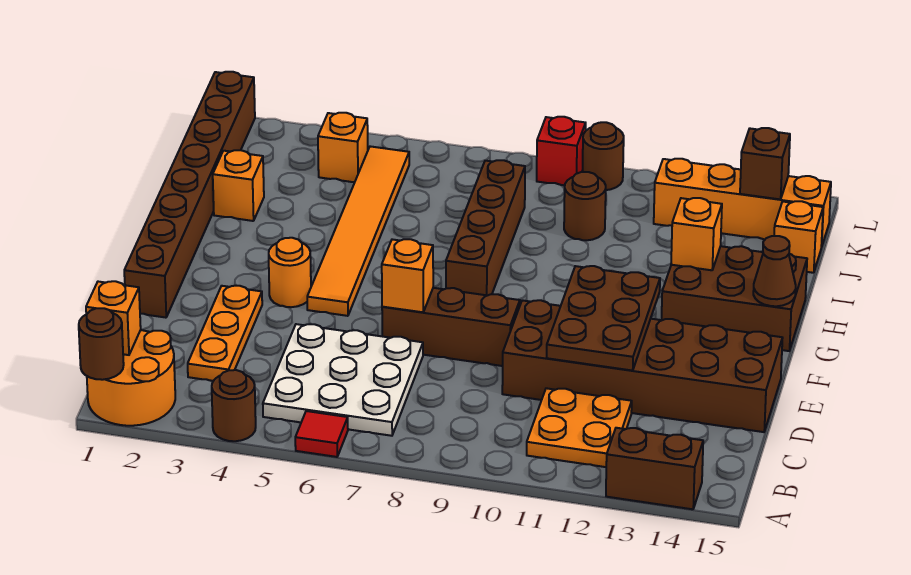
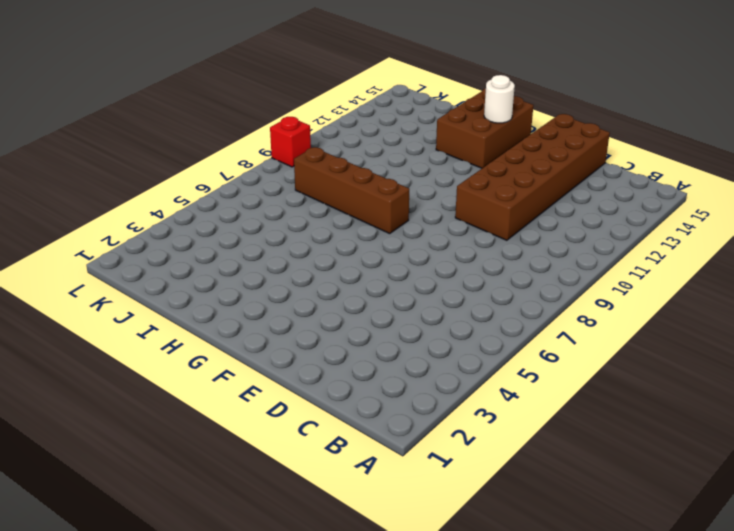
white 1x1 round brick [484,75,515,123] -> none
none -> orange 2x2 round brick [87,330,175,426]
none -> brown 1x1 round brick [212,370,256,441]
none -> red 1x1 tile [295,411,348,457]

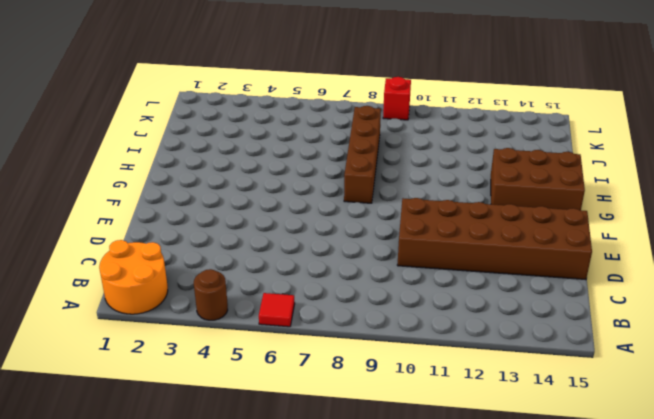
none -> brown 1x2 brick [606,428,703,509]
none -> white 3x3 plate [263,324,423,436]
none -> orange 2x2 plate [527,388,632,467]

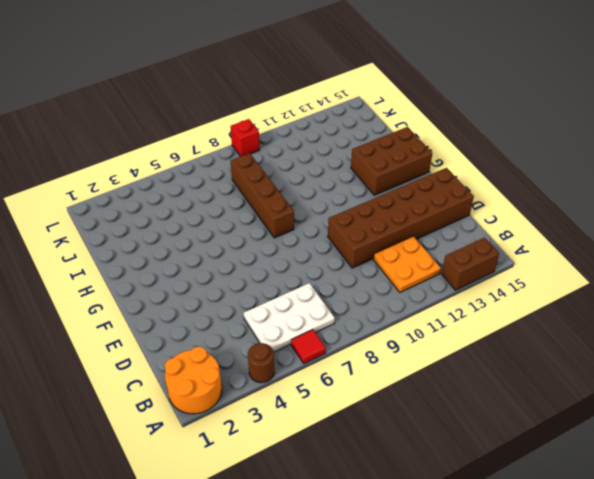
white 2x3 plate [244,283,335,352] -> white 3x3 plate [263,324,423,436]
none -> orange 1x3 plate [188,286,262,381]
none -> brown 1x8 brick [124,72,255,318]
none -> brown 1x3 brick [382,288,520,366]

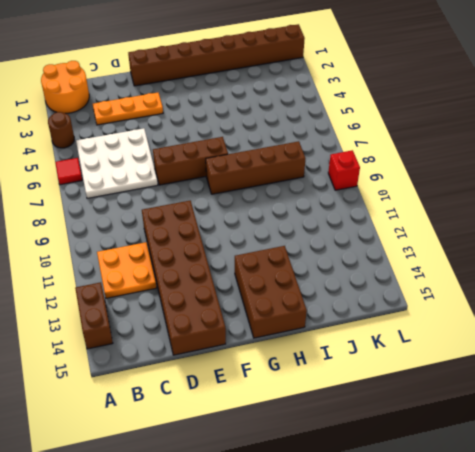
brown 1x3 brick [153,137,228,185] -> brown 1x3 brick turned to [382,288,520,366]
none -> orange 1x1 round brick [269,238,311,307]
none -> orange 1x6 tile [307,146,409,316]
none -> orange 1x1 brick [213,150,264,221]

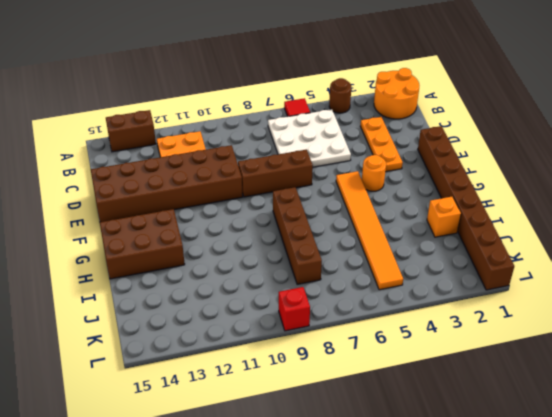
none -> brown 1x1 round brick [564,172,606,240]
none -> orange 1x1 brick [774,201,823,273]
none -> orange 1x1 brick [318,113,368,182]

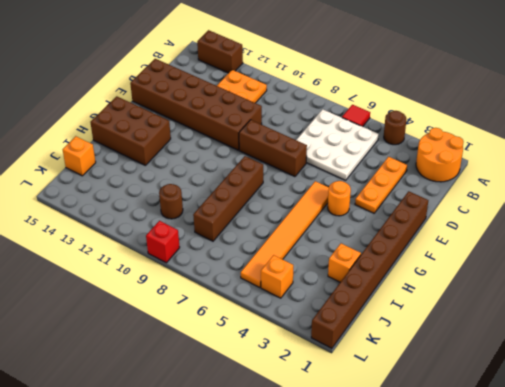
none -> orange 1x4 brick [654,159,831,247]
none -> brown 1x1 round brick [582,122,624,190]
none -> brown 1x1 round brick [79,308,124,380]

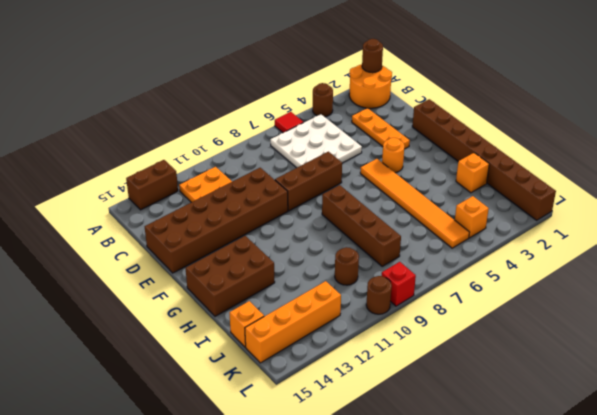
none -> orange 1x1 brick [86,281,141,355]
none -> brown 2x3 plate [547,266,660,371]
none -> orange 1x1 brick [382,239,433,312]

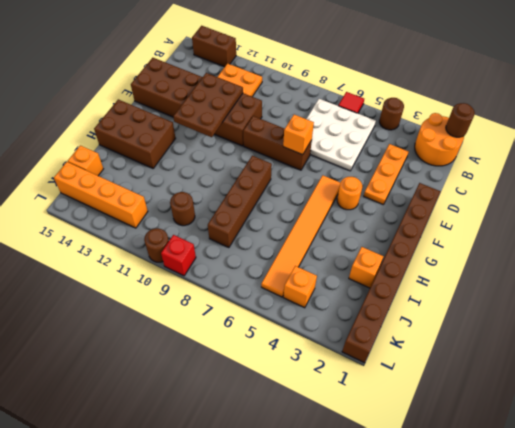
none -> orange 1x1 brick [86,281,141,355]
none -> brown 1x1 cone [753,236,796,306]
none -> orange 1x1 brick [671,198,722,270]

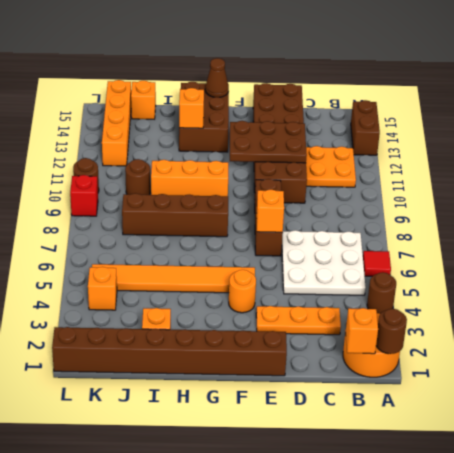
orange 1x3 brick [151,160,228,196] -> none
none -> brown 1x1 brick [740,128,790,199]

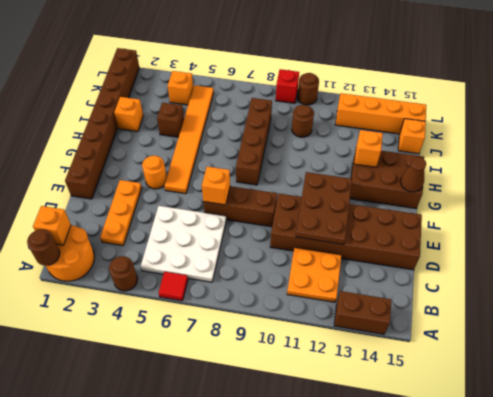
brown 1x1 brick [157,103,184,137] -> brown 1x1 brick moved to [740,128,790,199]

